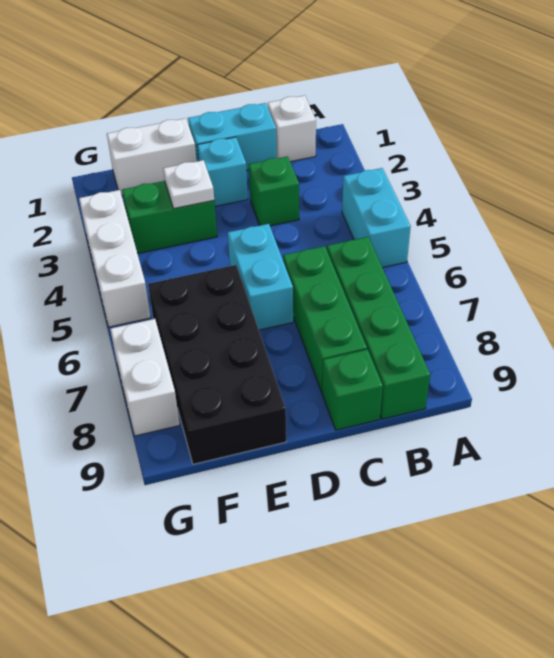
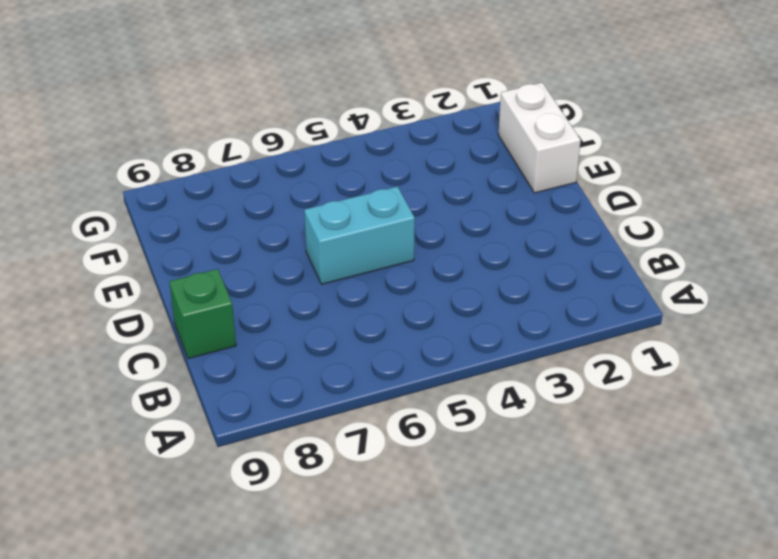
none -> cyan 1x2 brick [342,168,411,268]
none -> white 1x1 brick [268,95,316,162]
none -> green 1x4 brick [327,237,430,419]

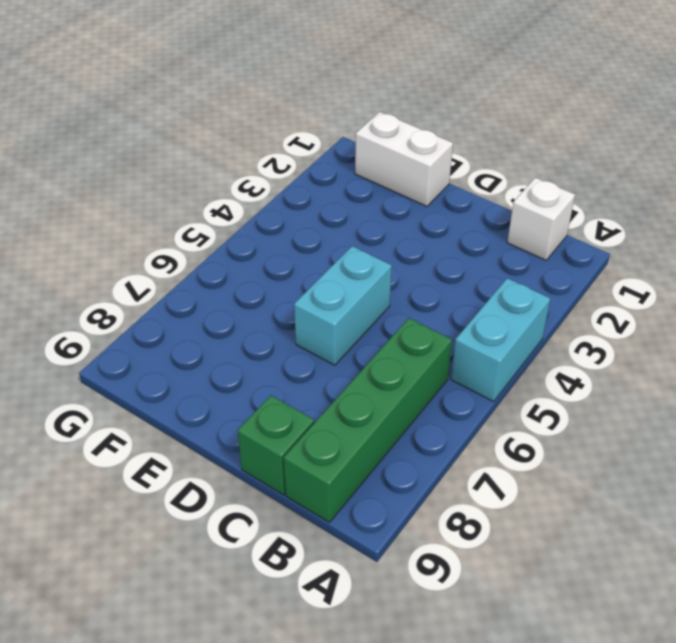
none -> cyan 1x2 brick [188,103,277,170]
none -> green 1x1 brick [249,156,299,226]
none -> green 1x3 brick [283,246,367,392]

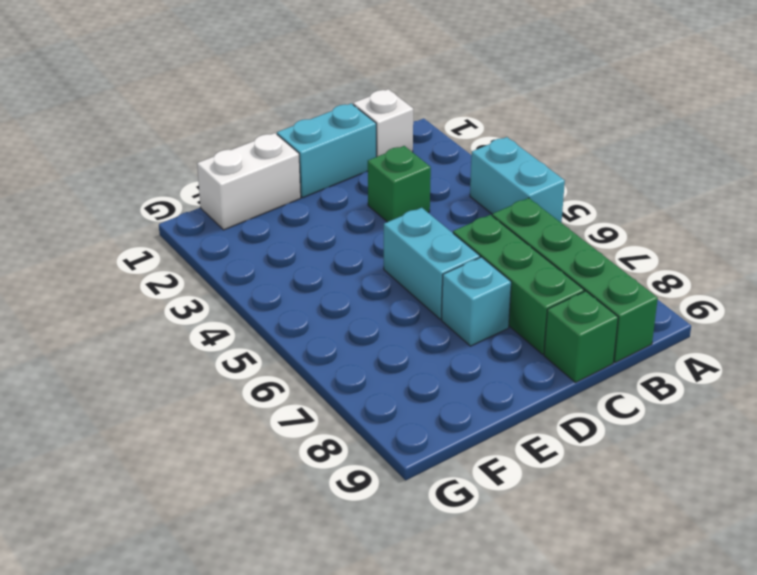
cyan 1x1 brick [442,257,511,346] -> cyan 1x1 brick moved to [197,137,248,206]
none -> green 1x2 brick [122,181,217,254]
none -> black 2x4 brick [148,265,286,464]
none -> white 1x3 brick [79,190,151,327]

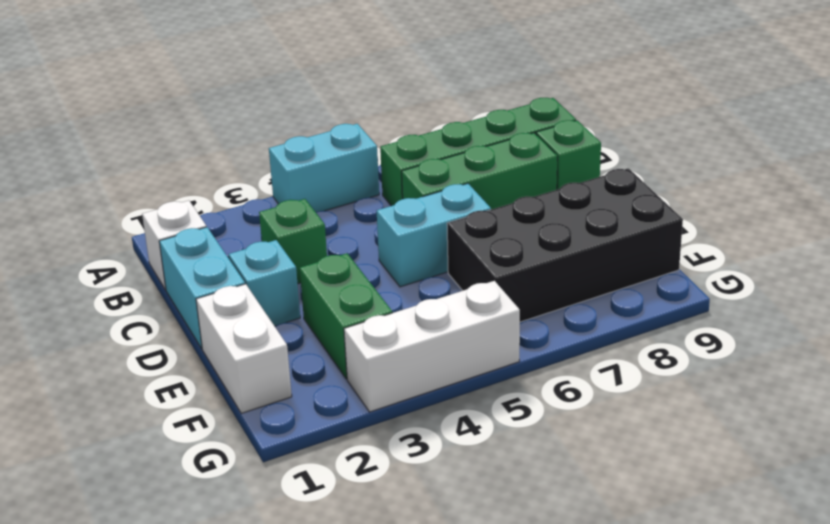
none -> white 1x2 brick [110,319,180,436]
none -> white 1x1 plate [163,160,214,208]

